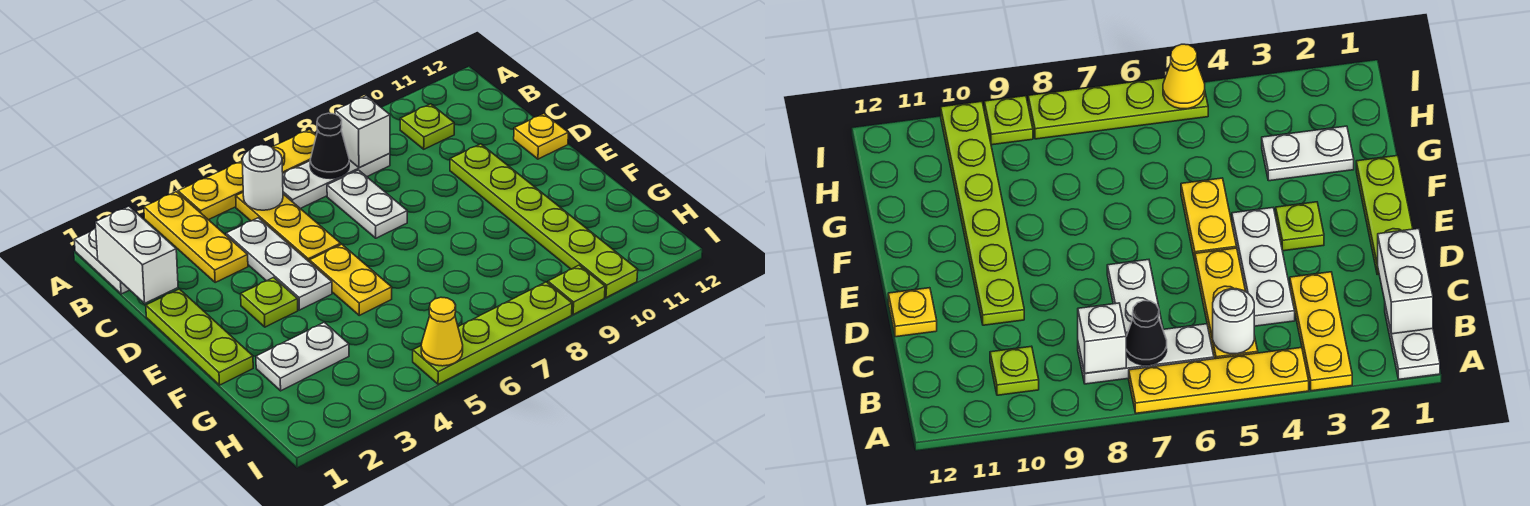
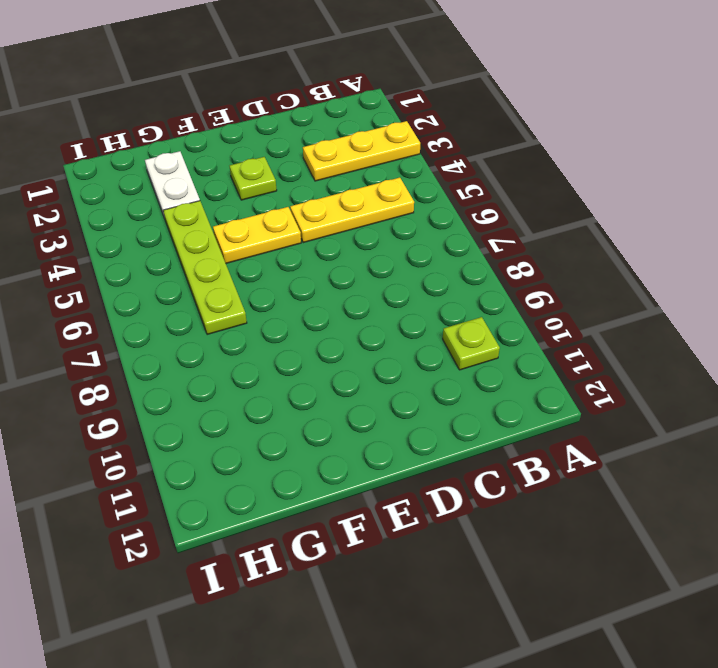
lime 1x4 plate [163,201,247,335] -> lime 1x4 plate moved to [413,282,572,384]
none -> white 1x2 plate [74,228,129,294]
none -> yellow 1x4 plate [178,129,316,220]
none -> white 1x3 plate [283,153,390,209]

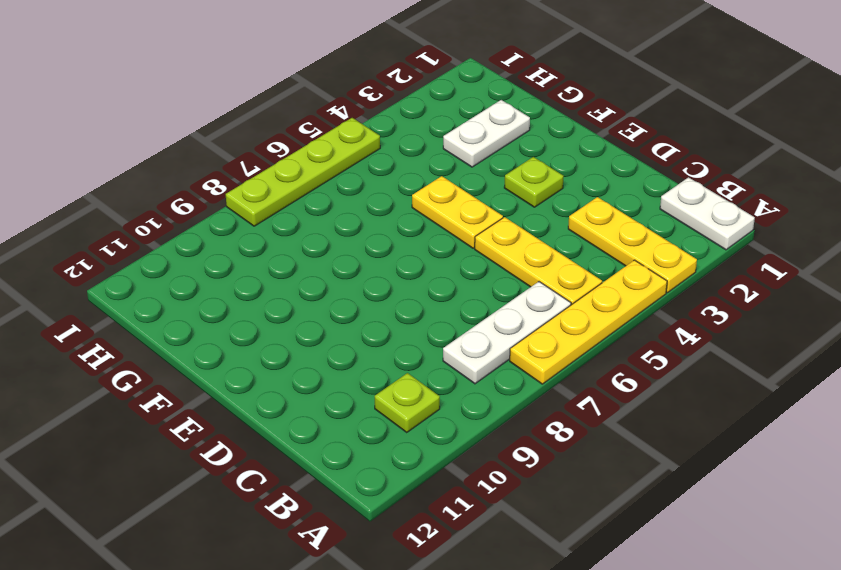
none -> white 1x3 plate [226,218,332,310]
none -> white 1x2 plate [327,170,407,238]
none -> lime 1x3 plate [146,289,253,385]

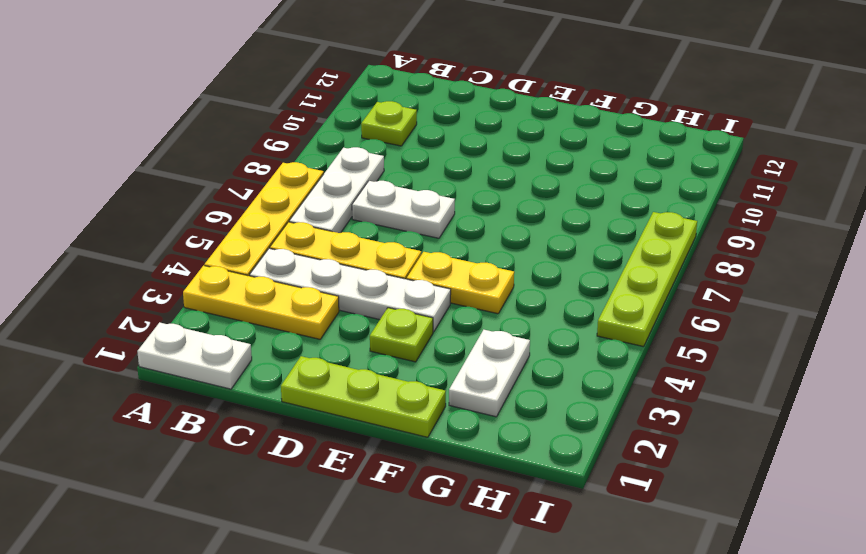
white 1x4 plate [250,249,451,332] -> white 1x3 plate [226,218,332,310]
none -> lime 1x6 plate [450,144,638,298]
none -> yellow 1x1 plate [514,114,568,159]
none -> lime 1x1 plate [548,265,605,315]

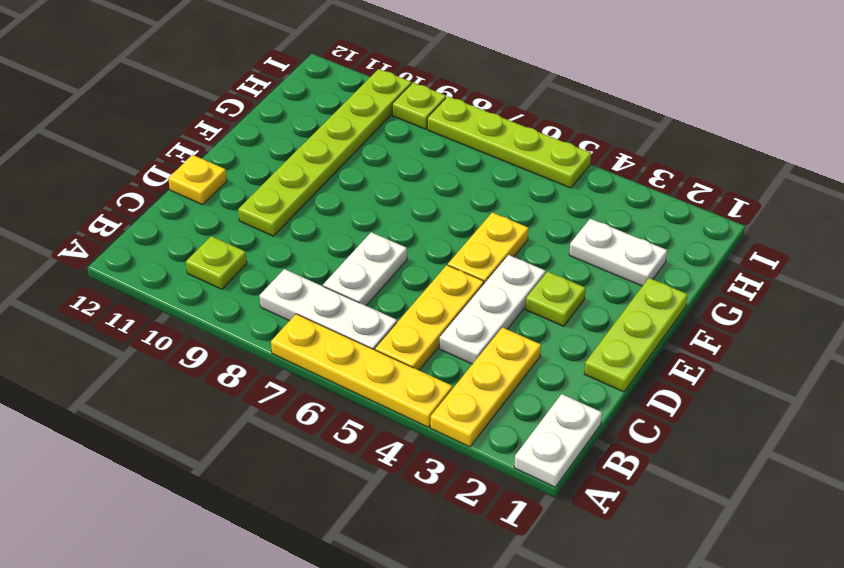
none -> white 1x2 brick [95,206,178,303]
none -> white 1x1 round brick [242,145,283,210]
none -> black 1x1 cone [310,113,349,179]

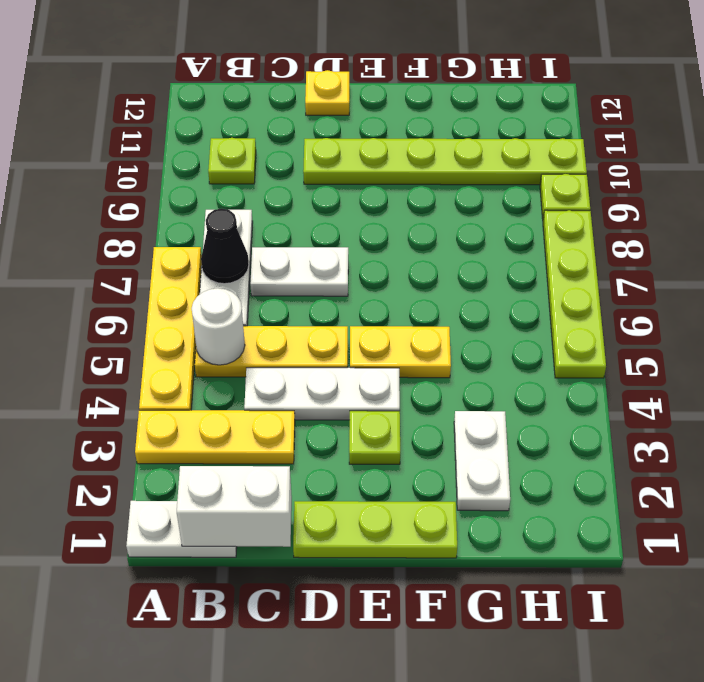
none -> white 1x1 brick [335,96,390,168]
none -> yellow 1x1 cone [421,297,463,366]

